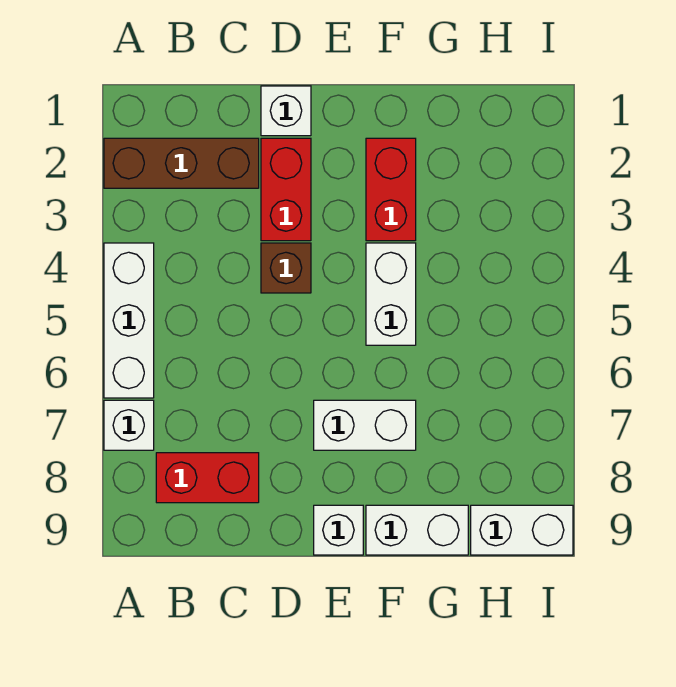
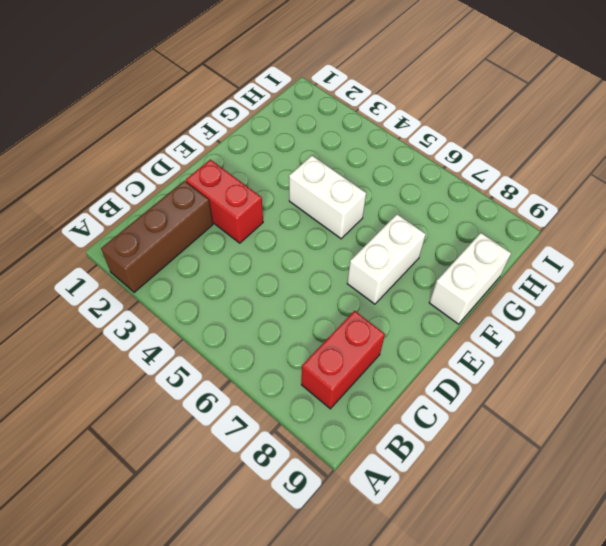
none -> white 1x3 brick [104,243,154,398]
none -> white 1x1 brick [104,400,154,450]
none -> white 1x1 brick [261,86,311,136]

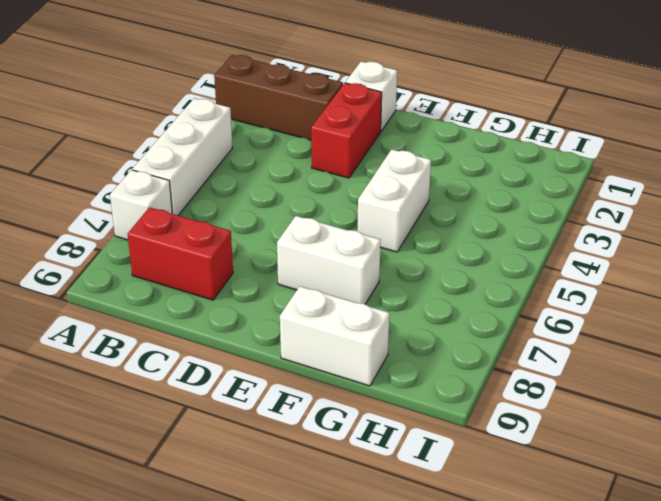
none -> brown 1x1 brick [261,243,311,293]
none -> white 1x1 brick [314,505,363,555]
none -> red 1x2 brick [366,138,416,241]

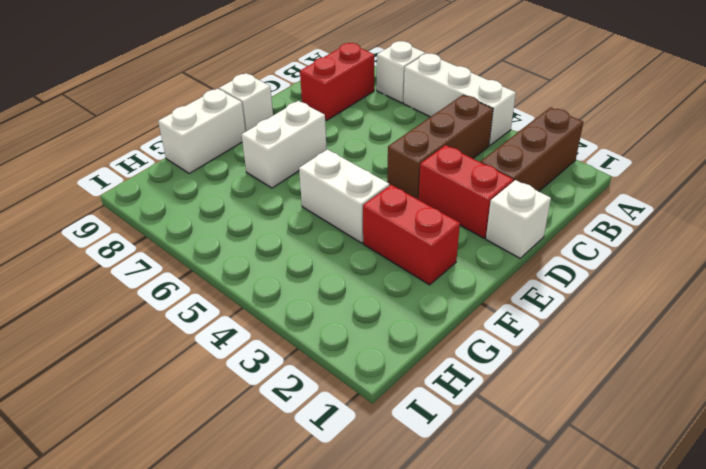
brown 1x3 brick [387,95,493,200] -> brown 1x1 brick [261,243,311,293]
none -> white 1x2 brick [471,505,573,555]

